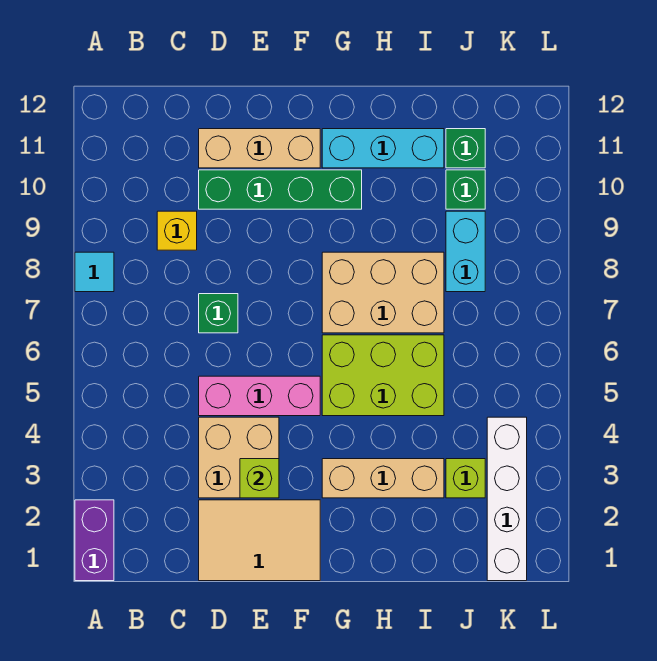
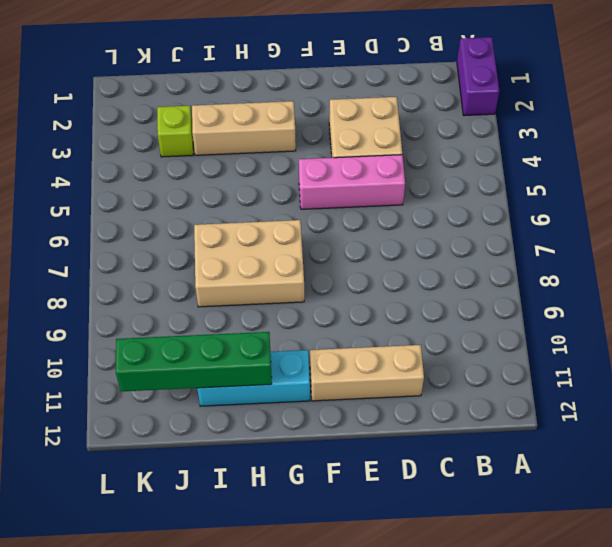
green 1x4 brick [116,332,272,392] -> green 1x4 brick moved to [199,170,362,209]
none -> cyan 1x1 tile [75,252,114,292]
none -> yellow 1x1 brick [157,211,197,250]
none -> tan 2x3 tile [199,500,320,581]

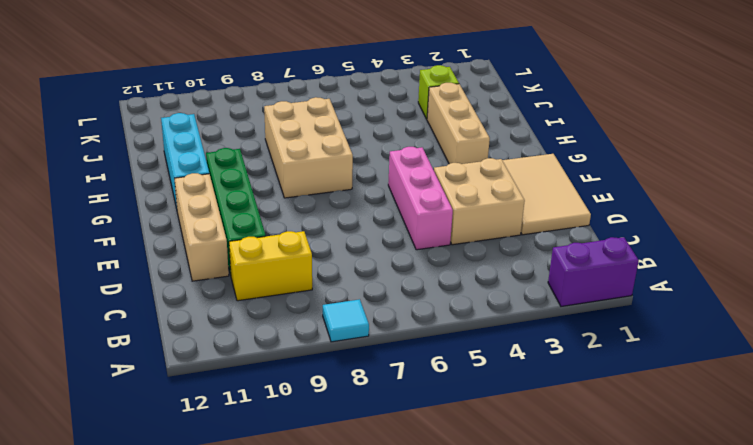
yellow 1x2 brick [229,231,312,301] -> yellow 1x1 brick [157,211,197,250]
none -> green 1x1 brick [199,294,238,333]
none -> lime 2x3 brick [322,335,444,416]
none -> cyan 1x2 brick [446,211,485,292]

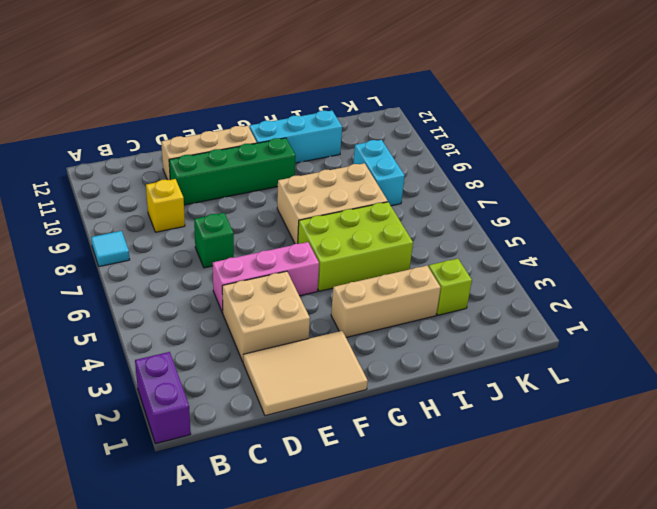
none -> green 1x1 brick [446,170,485,209]
none -> green 1x1 brick [446,129,485,168]
none -> white 1x4 brick [487,417,527,581]

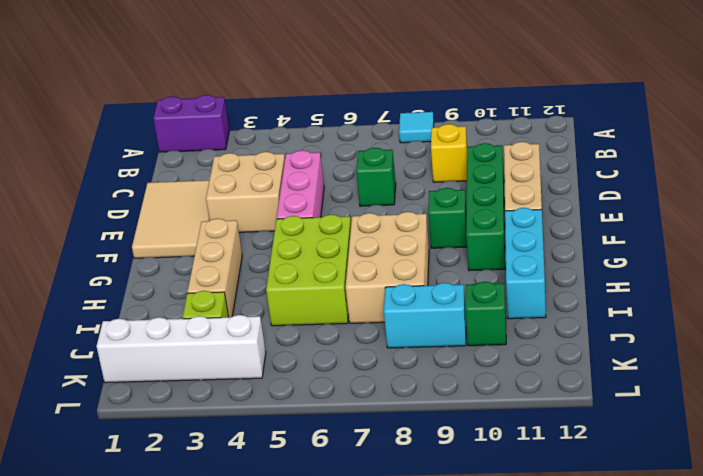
green 1x1 brick [428,188,467,248] -> green 1x1 brick moved to [446,129,485,168]
none -> lime 1x1 brick [240,459,279,498]

